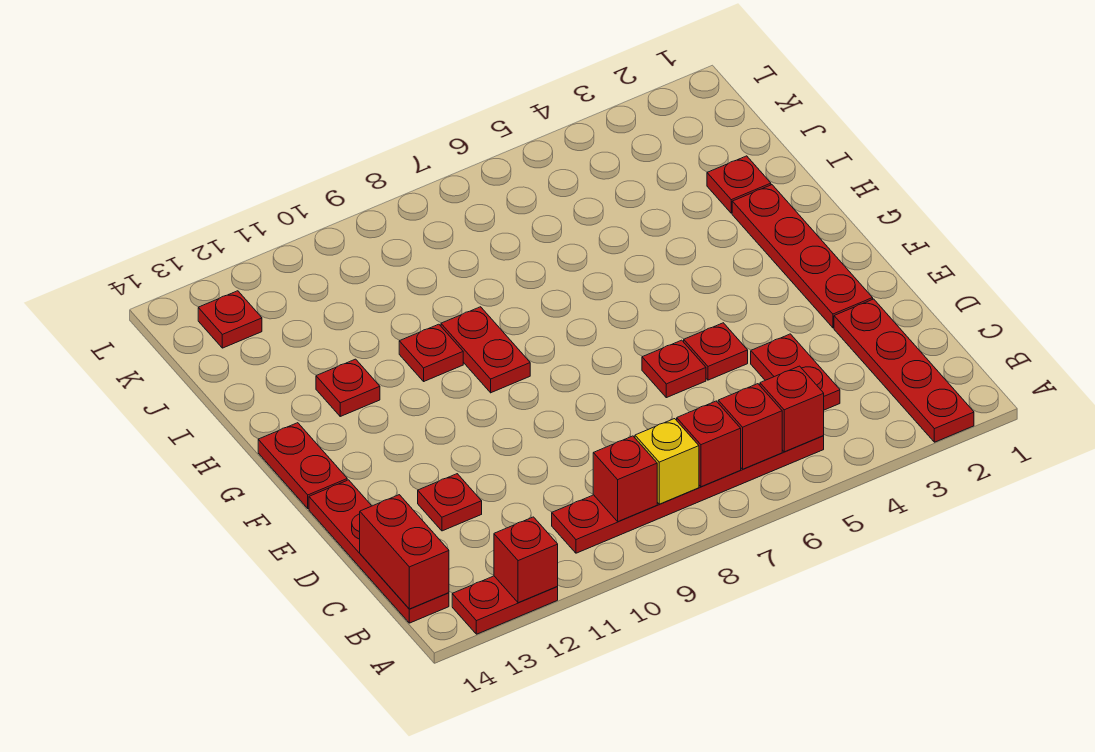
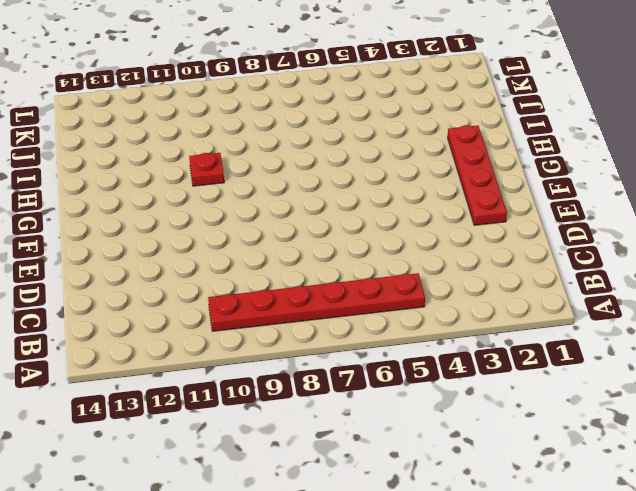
none -> red 1x4 plate [834,299,974,442]
none -> red 1x2 plate [452,576,558,634]
none -> red 1x4 plate [309,480,449,623]

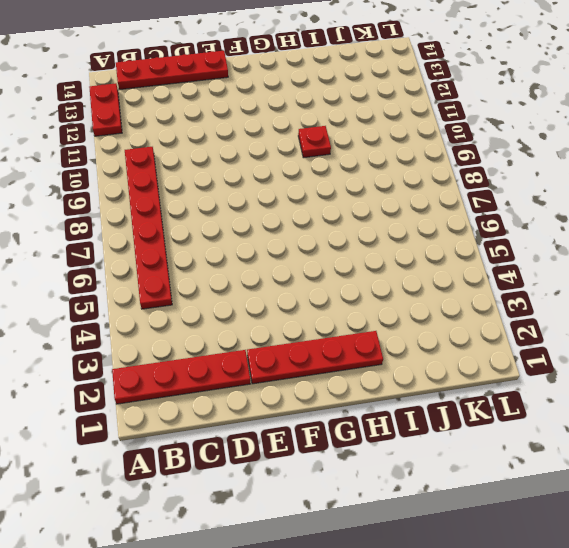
none -> red 1x2 plate [751,334,840,410]
none -> red 1x1 plate [418,474,482,531]
none -> red 1x1 plate [684,323,748,380]

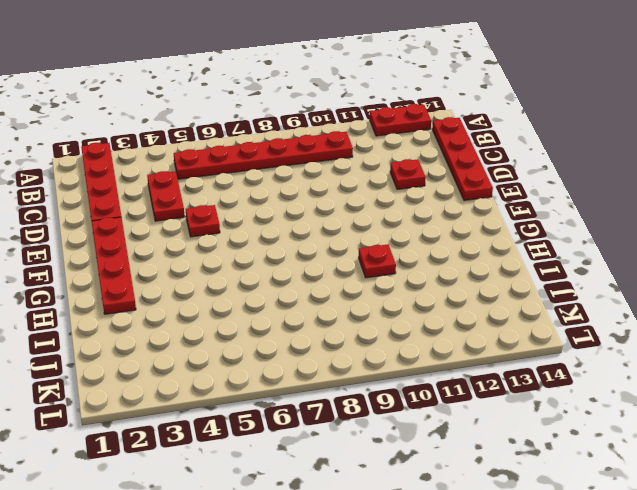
none -> red 1x1 plate [642,340,706,398]
none -> red 1x2 plate [258,423,347,509]
none -> red 1x2 plate [441,307,530,393]

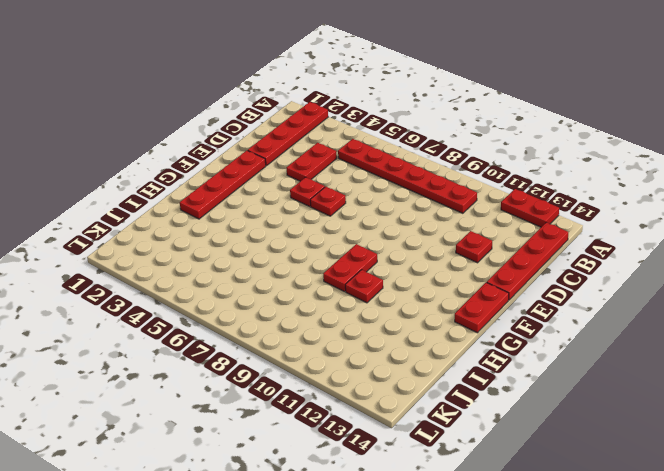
none -> red 1x1 plate [316,359,380,416]
none -> red 1x1 plate [707,156,771,213]
none -> red 1x1 plate [198,291,262,348]

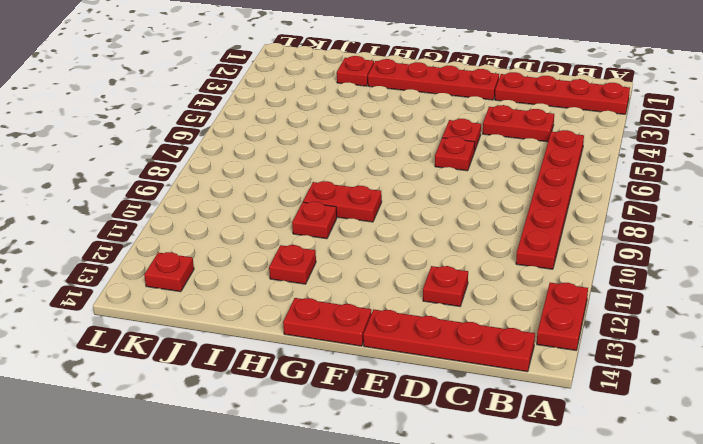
none -> red 1x1 brick [494,517,558,603]
none -> red 1x1 brick [760,366,824,452]
none -> red 1x1 brick [718,384,782,469]

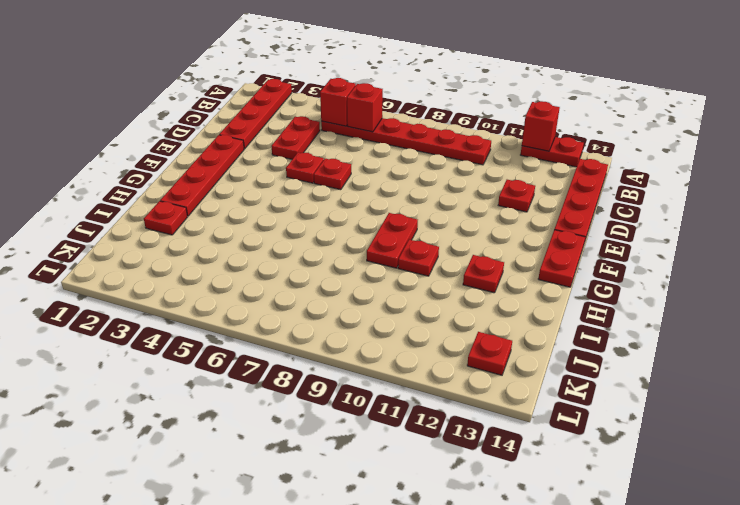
none -> red 1x1 brick [677,401,741,487]
none -> yellow 1x1 brick [635,419,699,504]
none -> red 1x1 brick [593,436,657,521]

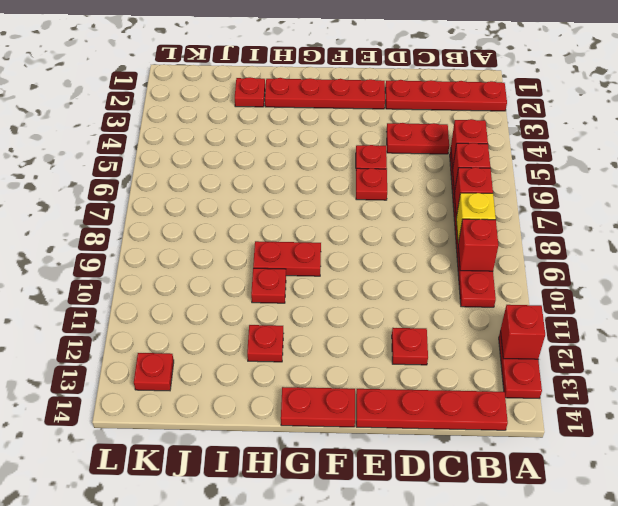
none -> red 1x2 brick [360,495,449,609]

